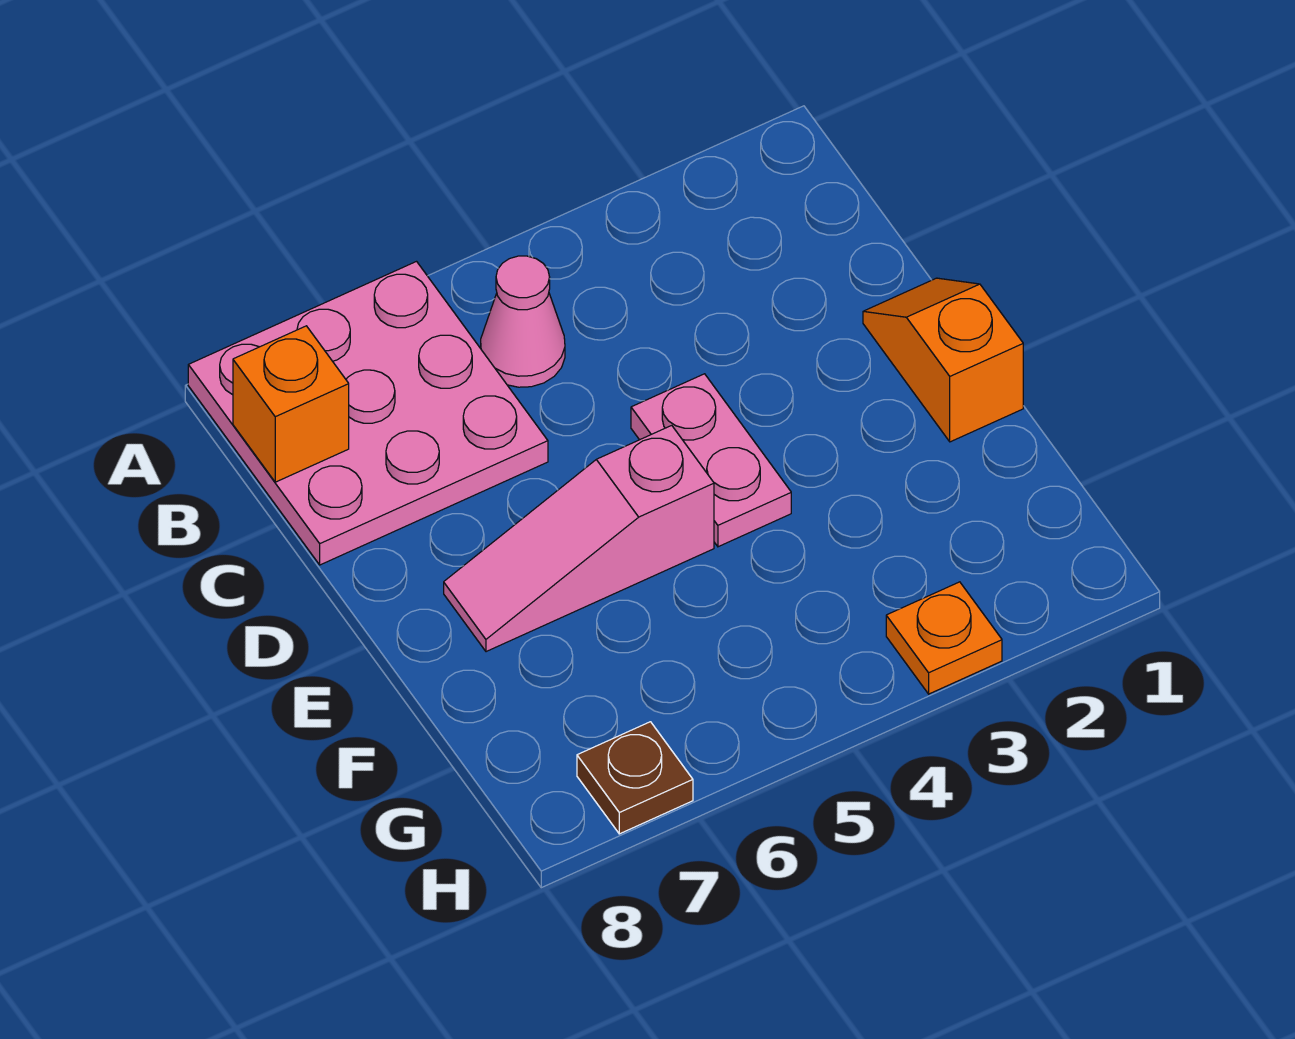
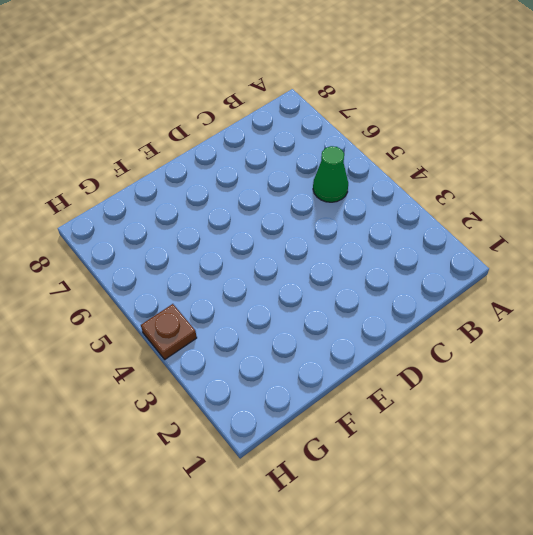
green 1x1 cone [313,146,348,202] -> pink 1x1 cone [481,256,565,387]
brown 1x1 plate [141,304,197,359] -> brown 1x1 plate moved to [577,722,693,834]
none -> pink 3x3 plate [188,262,548,565]
none -> orange 1x2 slope [863,278,1023,442]

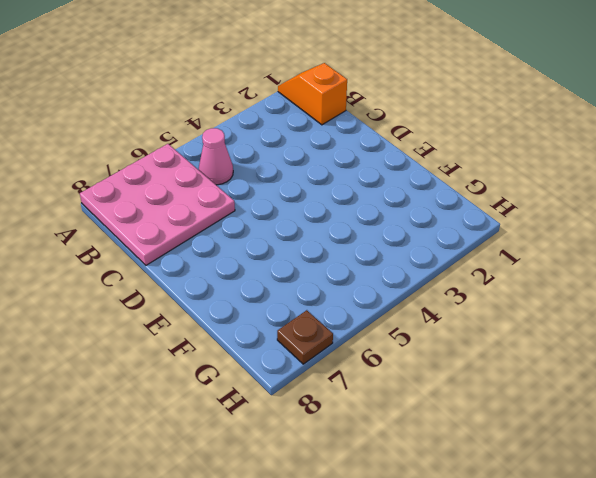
orange 1x2 slope [278,63,347,125] -> orange 1x2 slope moved to [863,278,1023,442]
none -> pink 1x2 plate [631,374,791,547]
none -> pink 1x3 slope [444,425,714,652]

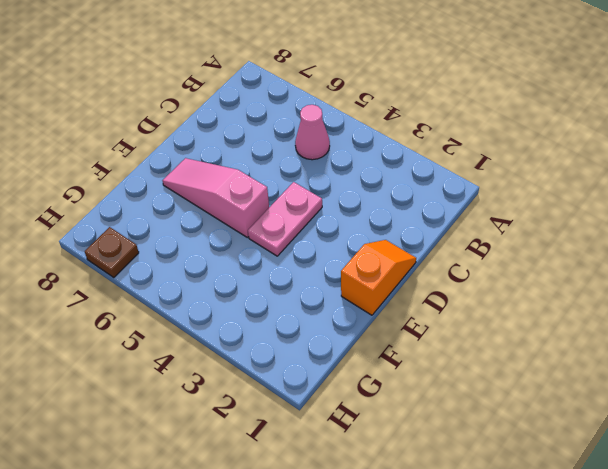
none -> pink 3x3 plate [188,262,548,565]
none -> orange 1x1 plate [886,582,1002,694]

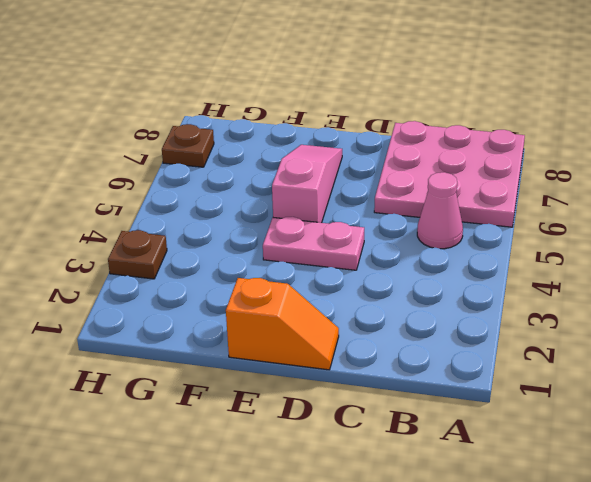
brown 1x1 plate [108,230,167,279] -> orange 1x1 plate [886,582,1002,694]
none -> orange 1x1 brick [233,326,349,482]

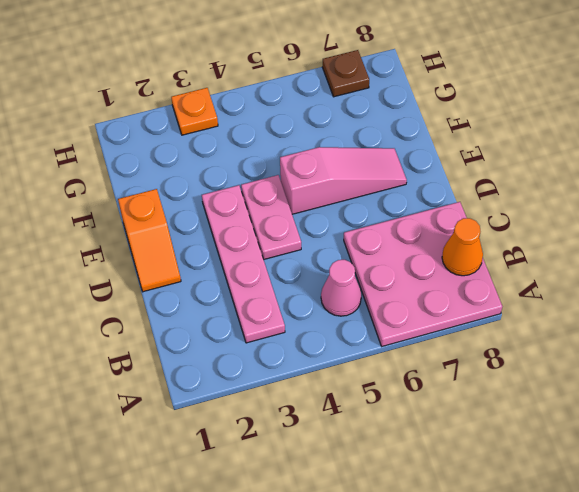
pink 1x4 plate [202,185,285,343] -> none
orange 1x1 cone [442,218,483,276] -> orange 1x1 brick [233,326,349,482]

